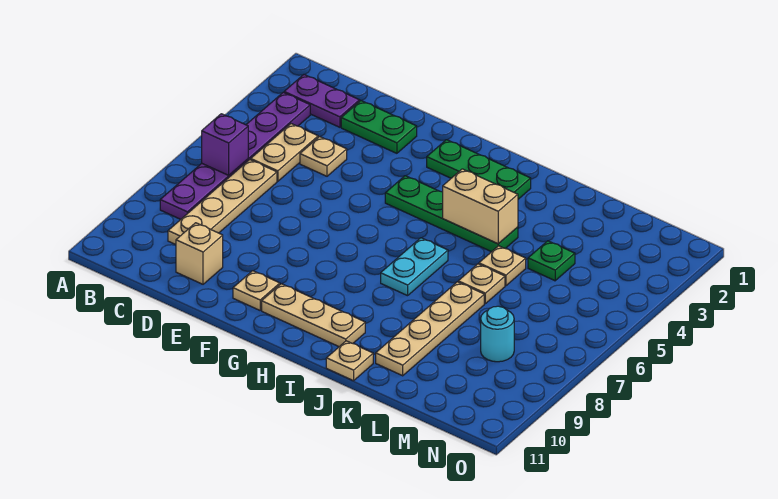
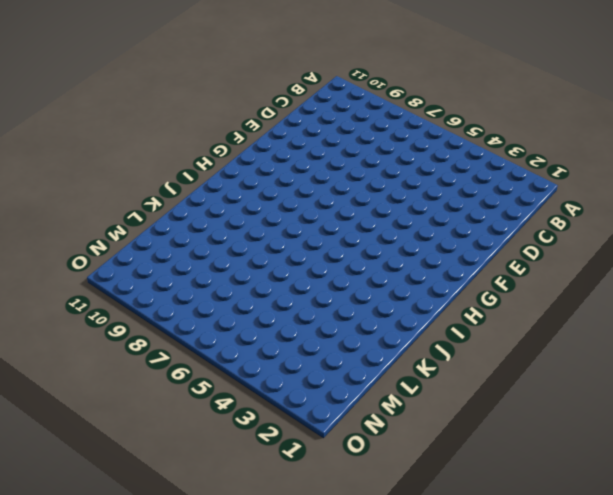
none -> purple 1x2 plate [284,75,360,127]
none -> purple 1x6 plate [160,93,310,220]
none -> tan 1x2 plate [251,124,318,181]

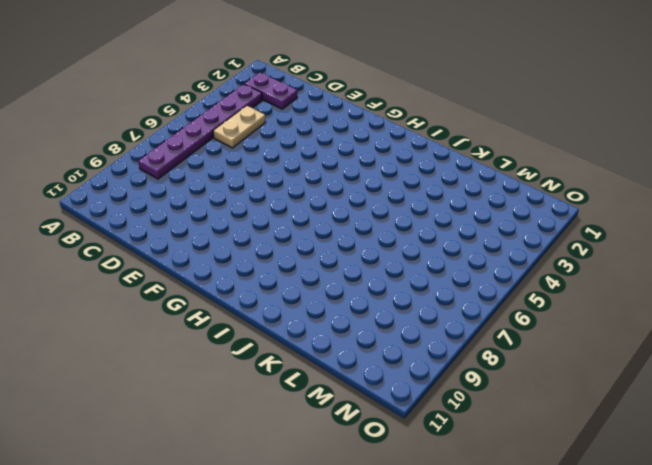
none -> tan 1x4 plate [168,160,277,245]
none -> green 1x2 plate [341,101,417,153]
none -> tan 1x1 plate [300,137,347,176]

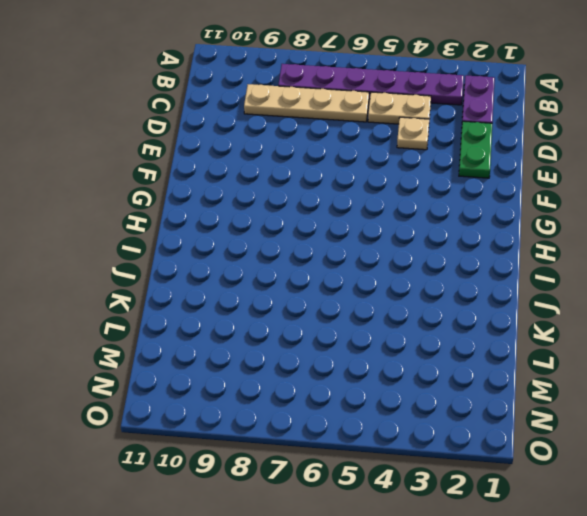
none -> tan 1x1 brick [176,223,223,284]
none -> tan 1x1 plate [233,271,280,310]
none -> green 1x3 plate [427,140,531,199]

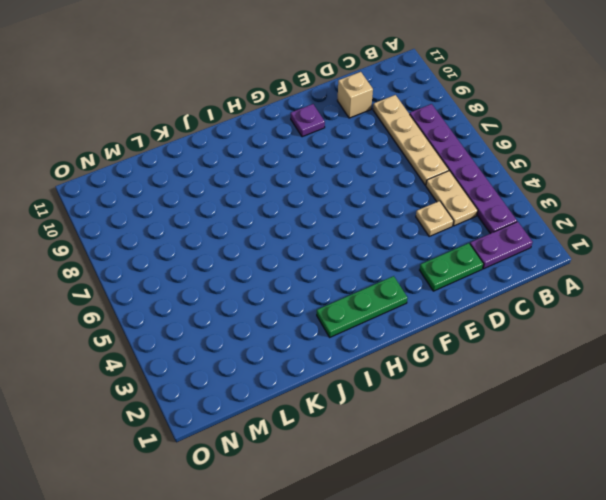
purple 1x1 plate [291,104,325,137] -> tan 1x1 plate [233,271,280,310]
none -> green 1x4 plate [385,176,518,252]
none -> tan 1x3 plate [262,284,365,347]
none -> cyan 1x2 plate [381,238,448,296]

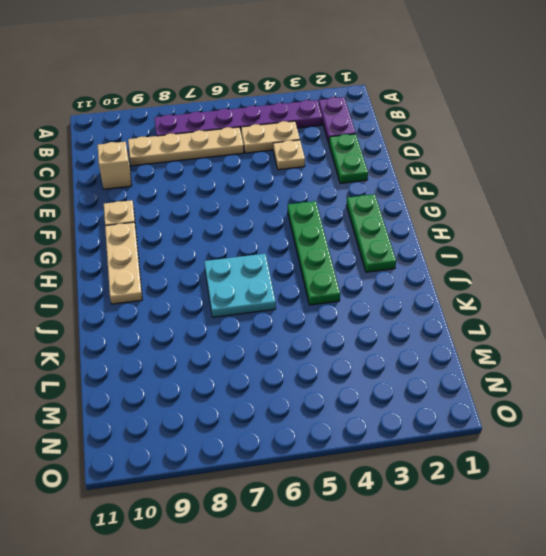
cyan 2x2 plate [204,254,276,317] -> cyan 1x2 plate [381,238,448,296]
none -> tan 1x1 plate [326,341,373,381]
none -> tan 1x1 plate [479,246,526,286]
none -> tan 1x1 plate [458,264,505,304]

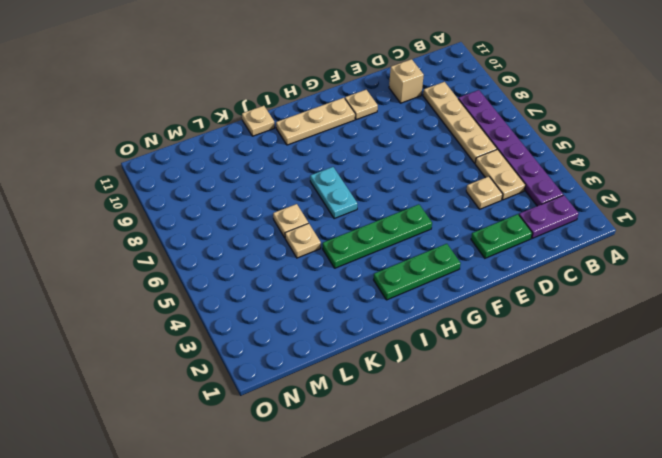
none -> tan 1x4 plate [376,282,484,376]
none -> green 1x1 plate [528,241,575,281]
none -> cyan 1x1 round brick [481,306,514,362]

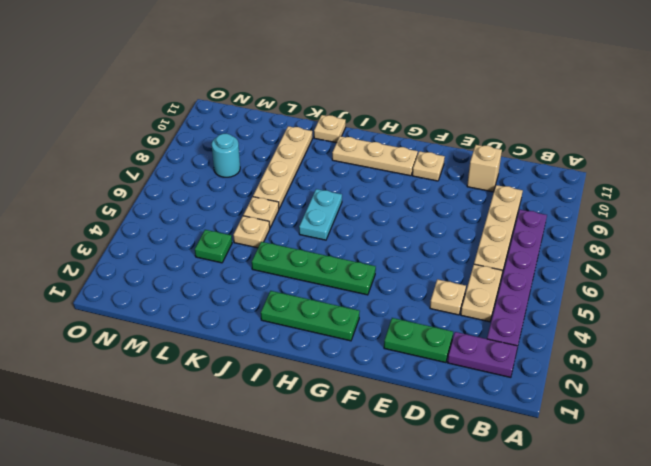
none -> purple 1x1 brick [202,114,248,175]
none -> tan 1x2 brick [443,169,518,244]

